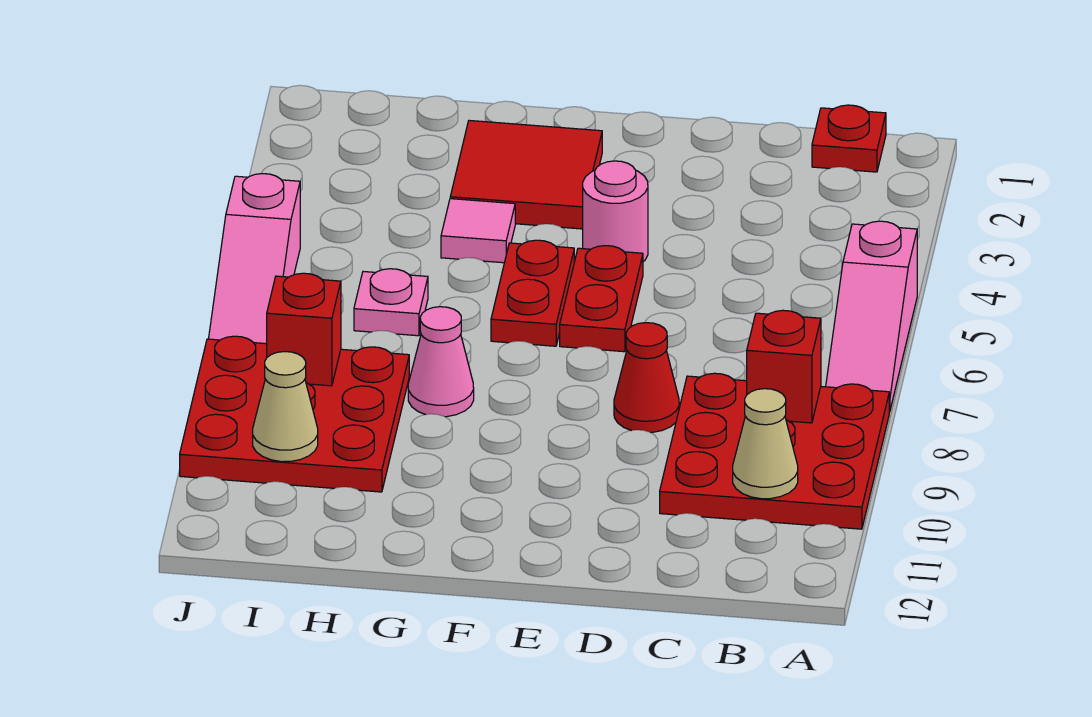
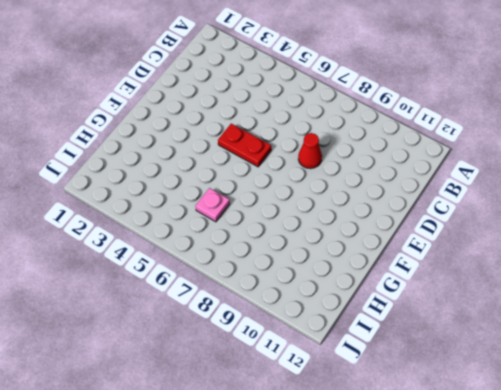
none -> pink 1x3 slope [826,221,917,412]
none -> red 3x3 plate [660,373,889,529]
none -> red 1x1 plate [812,105,886,172]

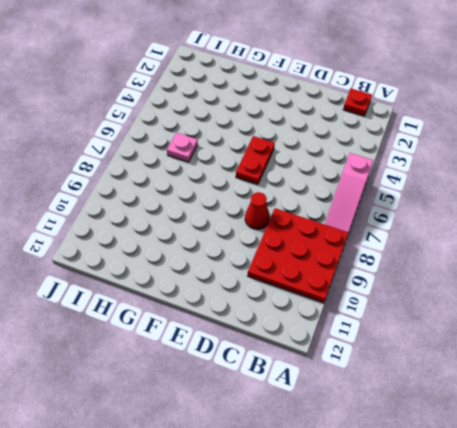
none -> pink 1x1 round brick [583,161,648,262]
none -> red 2x2 tile [450,120,602,229]
none -> red 1x2 plate [491,240,574,346]

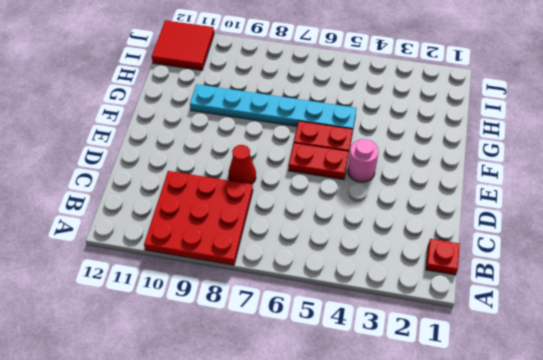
cyan 1x6 plate [190,84,356,129] -> pink 1x1 cone [408,307,474,417]
red 2x2 tile [152,20,214,70] -> red 2x2 tile moved to [450,120,602,229]
none -> pink 1x3 slope [826,221,917,412]
none -> pink 1x1 tile [441,199,515,263]
none -> pink 1x1 plate [354,269,428,336]

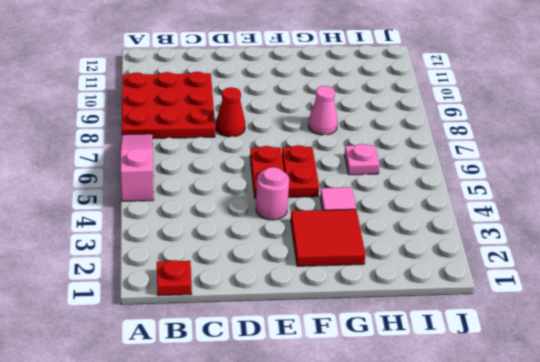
none -> red 3x3 plate [180,336,409,492]
none -> pink 1x3 slope [209,174,300,344]
none -> red 1x1 brick [747,310,821,423]

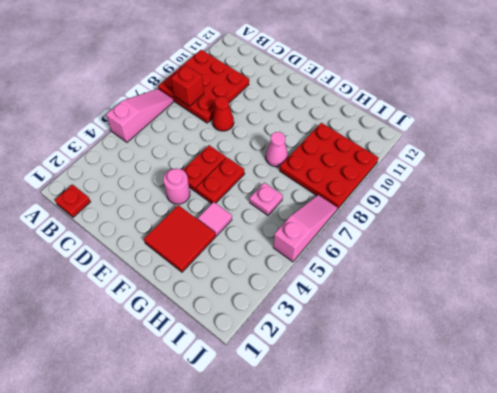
none -> tan 1x1 cone [733,389,798,499]
none -> red 1x1 brick [267,273,341,386]
none -> tan 1x1 cone [253,352,318,462]

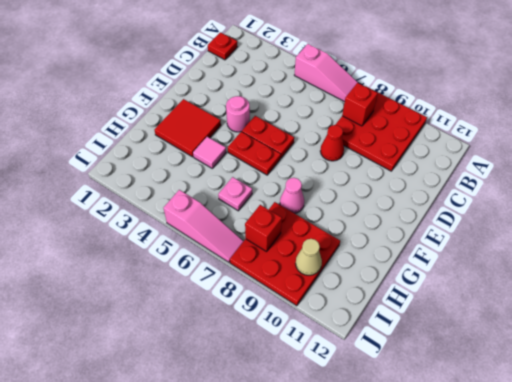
none -> tan 1x1 cone [733,389,798,499]

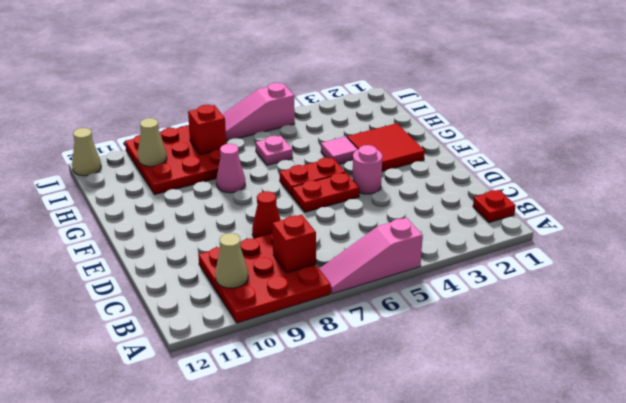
tan 1x1 cone [72,128,101,176] -> none

